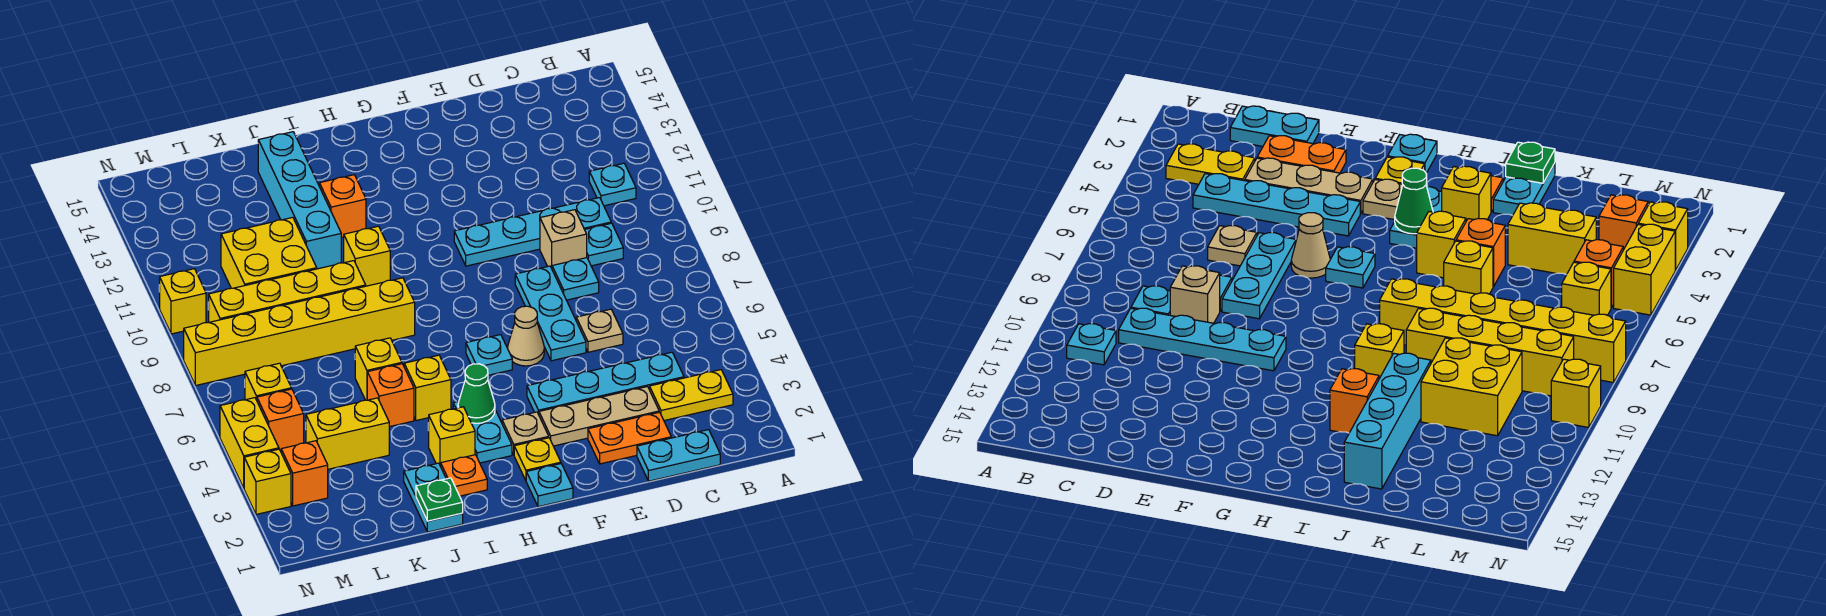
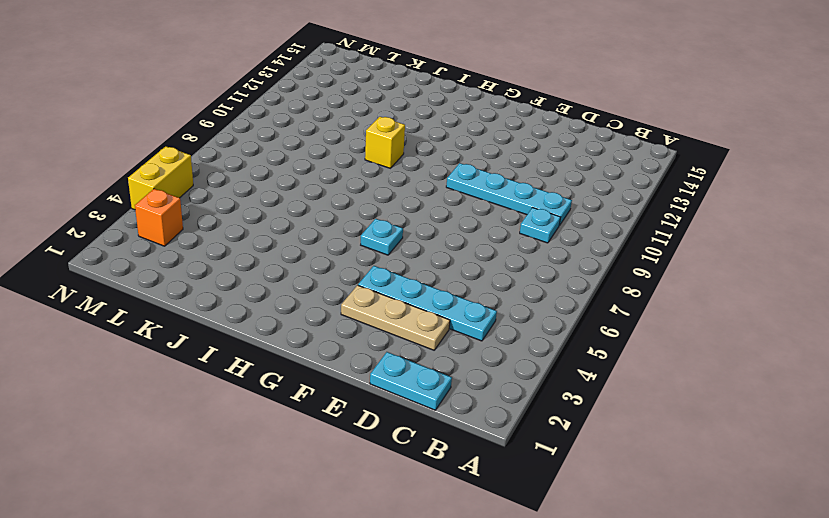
none -> yellow 1x2 plate [650,370,733,421]
none -> cyan 1x1 plate [589,163,636,206]
none -> orange 1x2 plate [588,412,671,464]
none -> tan 1x1 plate [576,309,623,352]

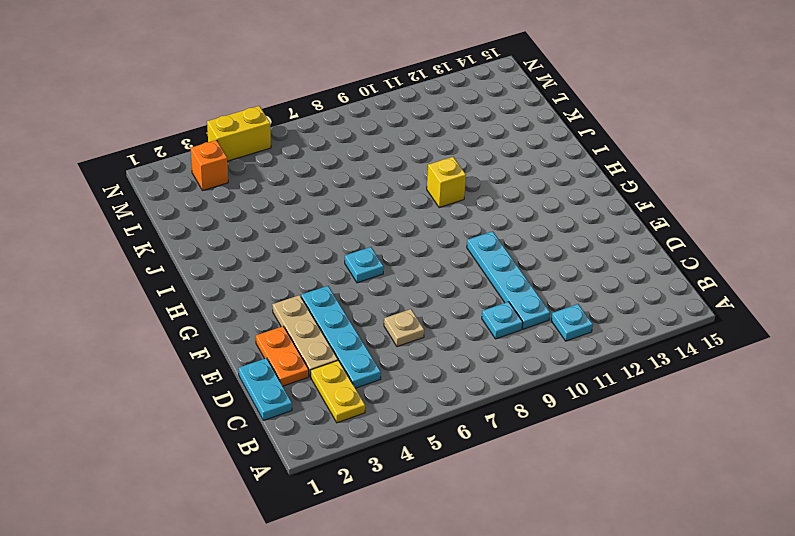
none -> cyan 1x1 plate [552,258,599,300]
none -> tan 1x1 brick [540,210,587,268]
none -> cyan 1x3 plate [515,266,586,361]
none -> tan 1x1 cone [508,306,544,366]

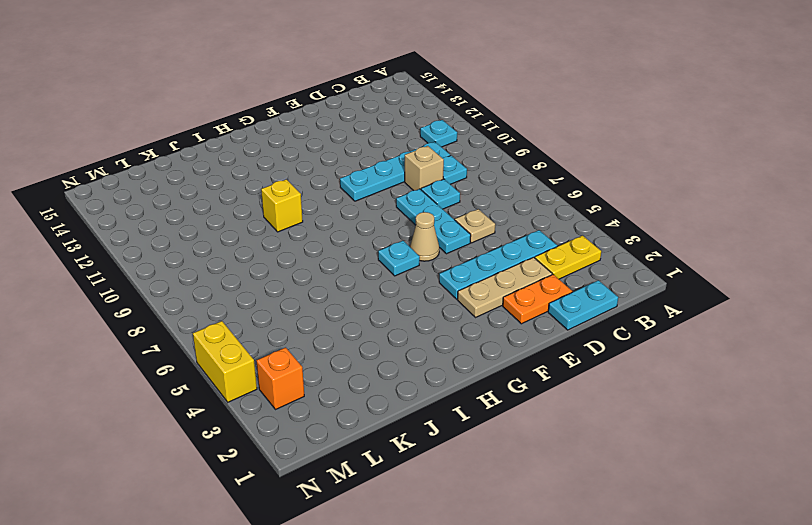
none -> cyan 1x1 plate [526,464,573,507]
none -> yellow 1x1 plate [514,438,561,480]
none -> tan 1x1 plate [502,412,549,454]
none -> cyan 1x2 plate [453,401,512,463]

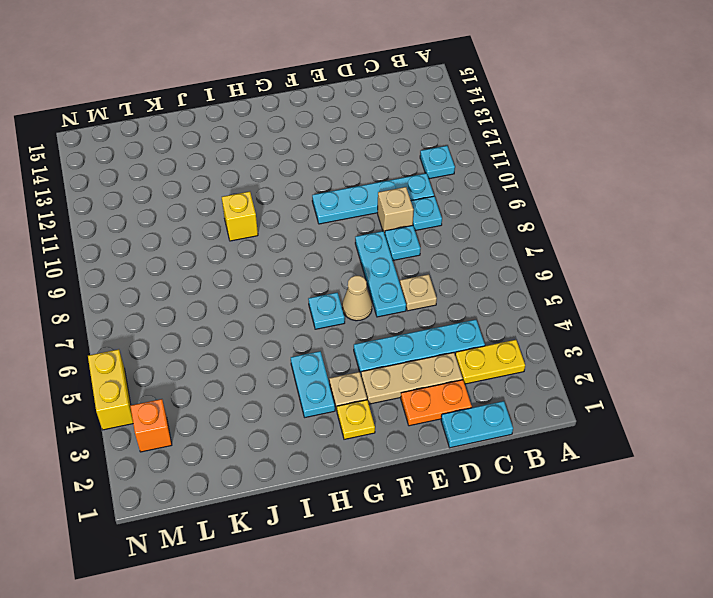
none -> cyan 1x1 plate [526,464,573,507]
none -> orange 1x1 plate [441,455,487,496]
none -> yellow 1x1 brick [429,407,475,466]
none -> yellow 1x1 brick [404,355,451,420]

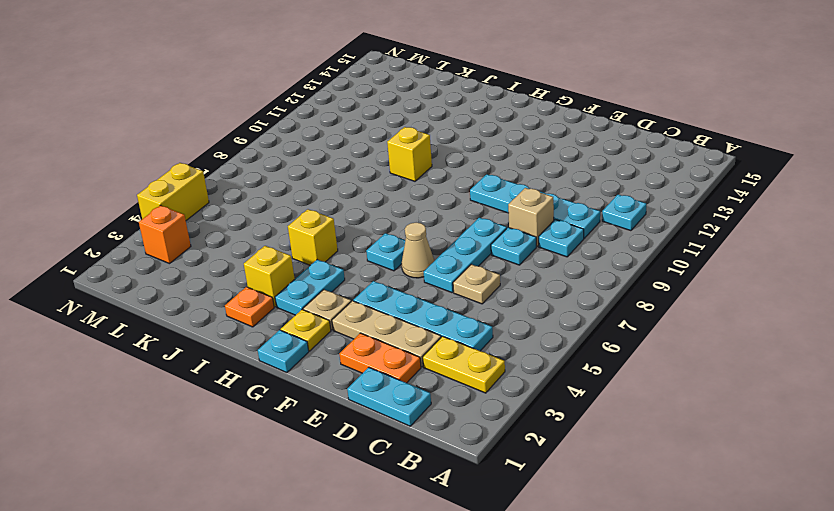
none -> yellow 1x6 brick [184,278,415,386]
none -> orange 1x1 brick [320,175,366,238]
none -> cyan 1x2 plate [404,463,463,532]
none -> orange 1x1 brick [367,364,414,427]

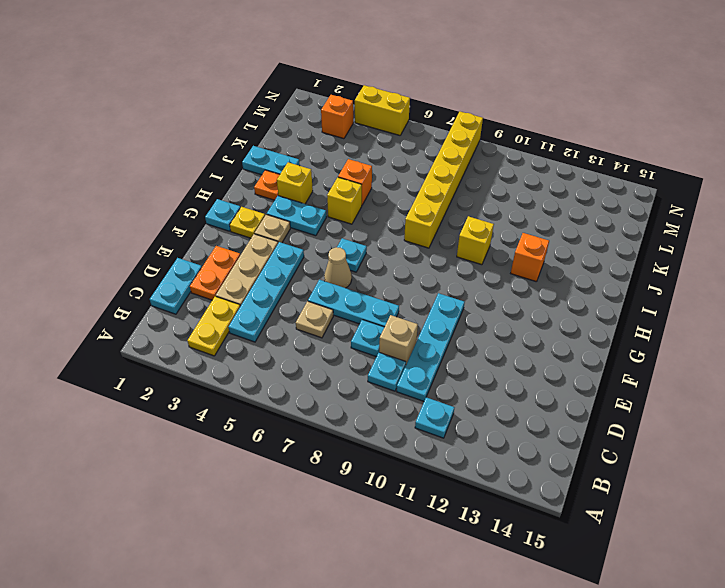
none -> yellow 1x1 brick [355,338,402,400]
none -> yellow 1x4 brick [208,261,366,322]
none -> cyan 1x4 brick [258,132,341,269]
none -> yellow 1x2 brick [306,398,389,469]

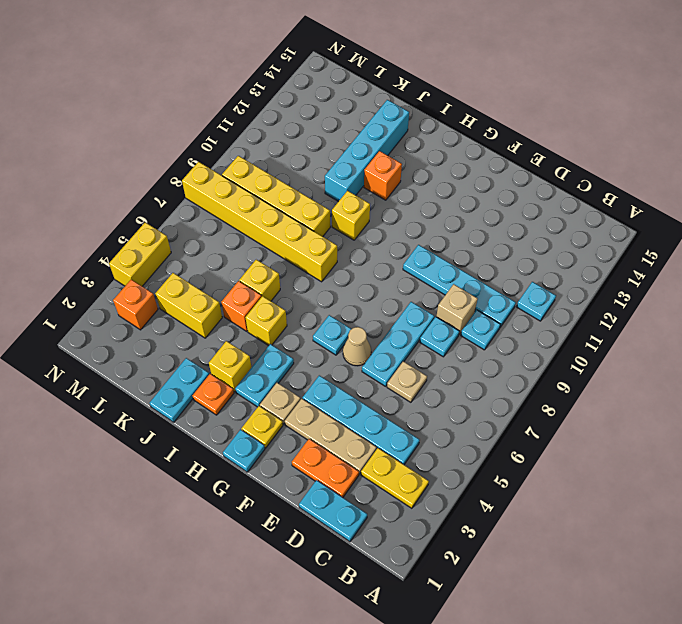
none -> yellow 2x2 brick [221,217,317,288]
none -> orange 1x1 brick [257,389,304,451]
none -> yellow 1x1 brick [245,363,291,400]
none -> yellow 1x1 brick [244,449,291,514]

